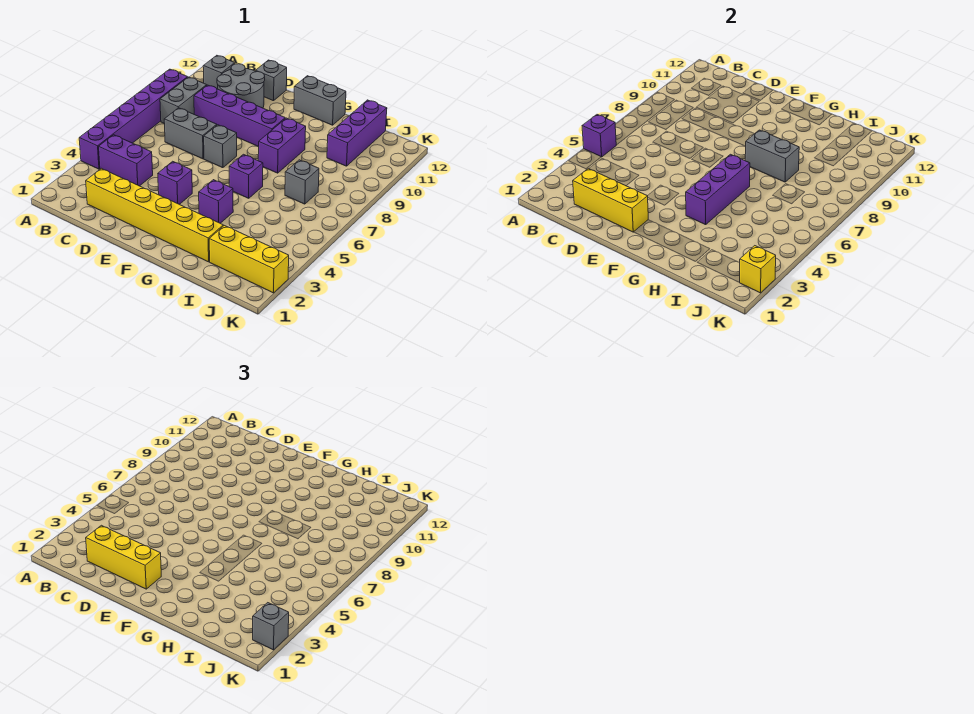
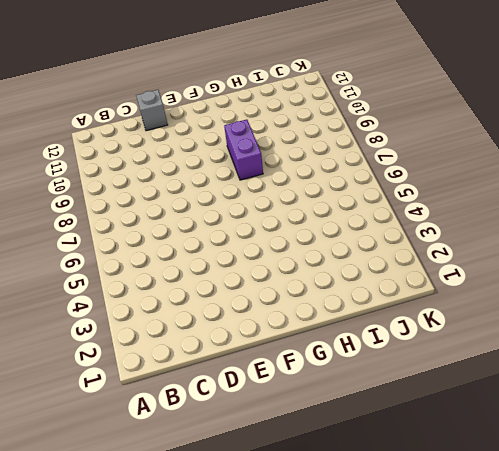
none -> purple 1x6 brick [79,69,188,169]
none -> purple 1x2 brick [99,135,153,186]
none -> grey 1x2 brick [160,77,207,124]

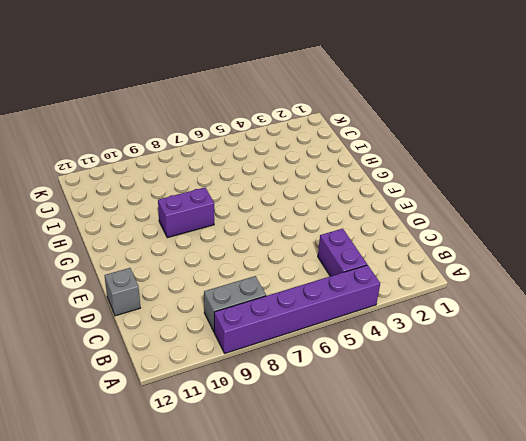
none -> grey 1x1 brick [203,55,235,89]
none -> yellow 1x6 brick [86,168,223,262]
none -> grey 1x2 brick [164,108,217,159]

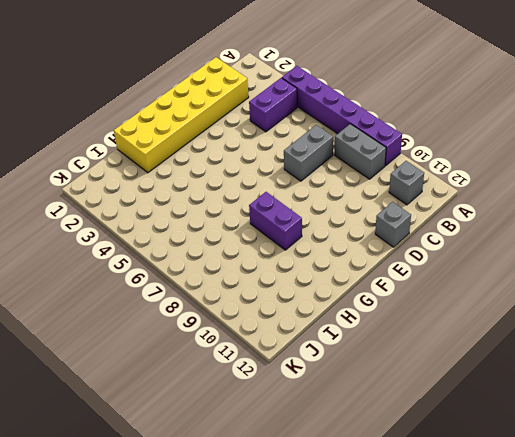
yellow 2x6 brick [114,57,249,173] -> yellow 1x6 brick [86,168,223,262]
none -> purple 1x4 brick [194,85,285,147]
none -> grey 2x2 round brick [217,64,265,108]
none -> purple 1x1 brick [158,161,192,204]

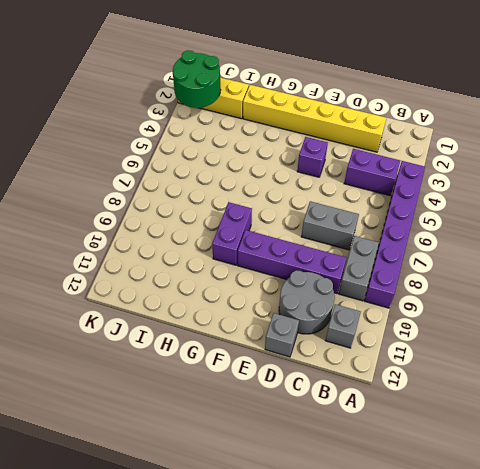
green 2x2 round brick [173,50,221,108] -> yellow 1x1 brick [739,246,776,293]
none -> grey 1x1 brick [204,125,237,168]
none -> grey 1x2 brick [294,76,346,125]
none -> purple 1x1 brick [199,180,233,223]

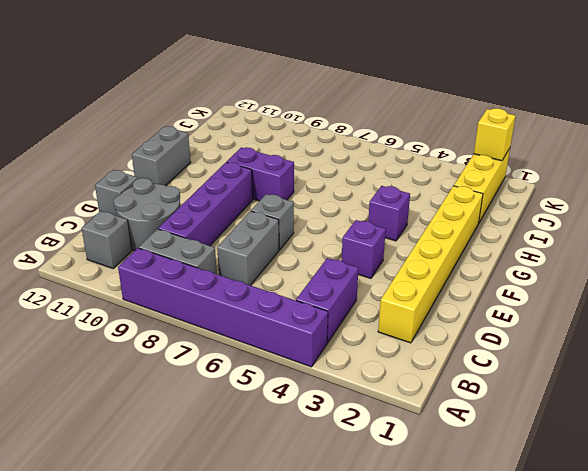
none -> purple 1x1 brick [229,154,263,198]
none -> grey 1x1 brick [285,160,319,204]
none -> purple 1x3 brick [327,100,387,166]

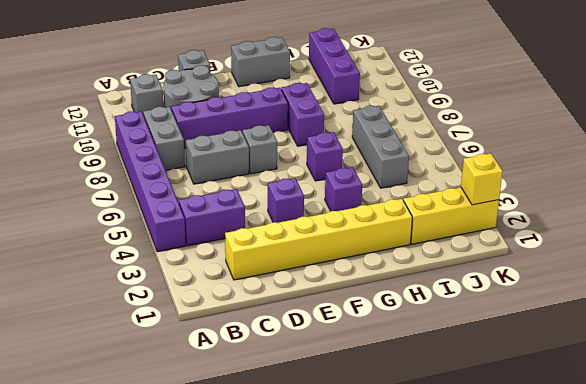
grey 1x3 brick [352,106,409,188] -> grey 1x1 brick [285,160,319,204]
none -> purple 1x1 brick [582,115,616,157]
none -> yellow 1x3 brick [573,168,648,232]
none -> purple 1x3 brick [686,154,750,225]

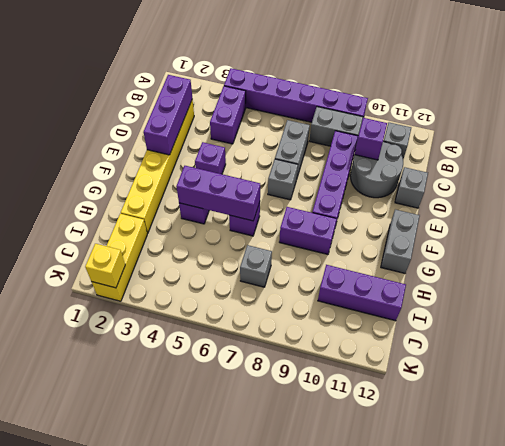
purple 1x3 brick [143,75,192,155] -> yellow 1x3 brick [573,168,648,232]
purple 1x1 brick [355,118,387,160] -> purple 1x1 brick moved to [582,115,616,157]
none -> grey 1x2 brick [745,130,799,182]
none -> yellow 1x3 brick [86,525,161,589]
none -> grey 1x1 brick [253,603,289,650]

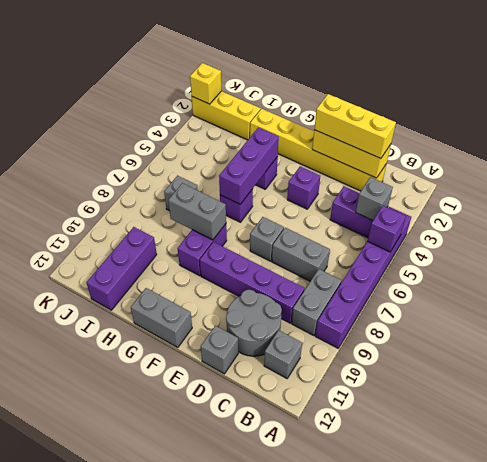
grey 1x1 brick [356,177,393,220] -> grey 1x1 brick moved to [253,603,289,650]

